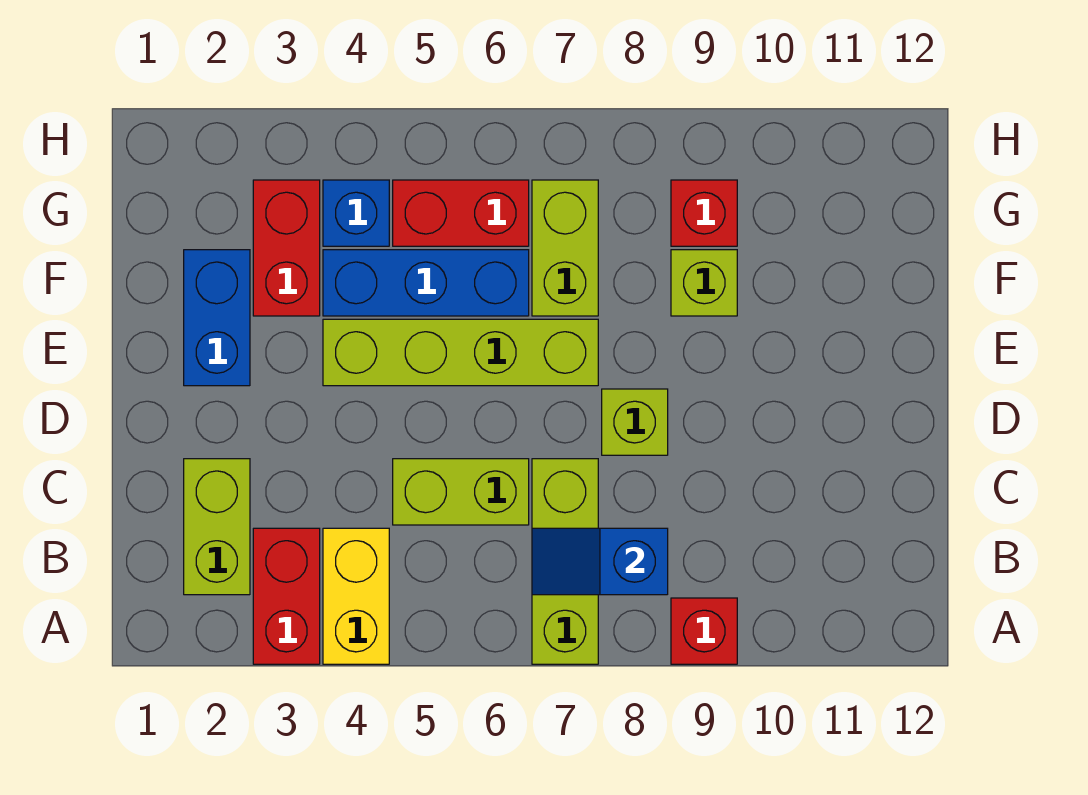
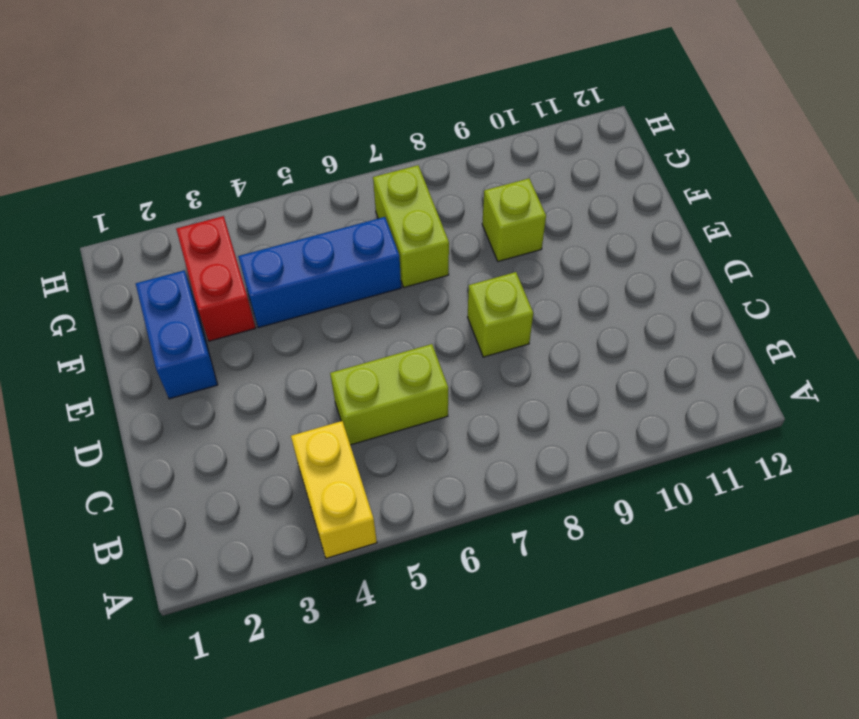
none -> red 1x2 brick [253,528,320,664]
none -> lime 1x3 brick [532,459,598,664]
none -> red 1x1 brick [671,598,737,664]

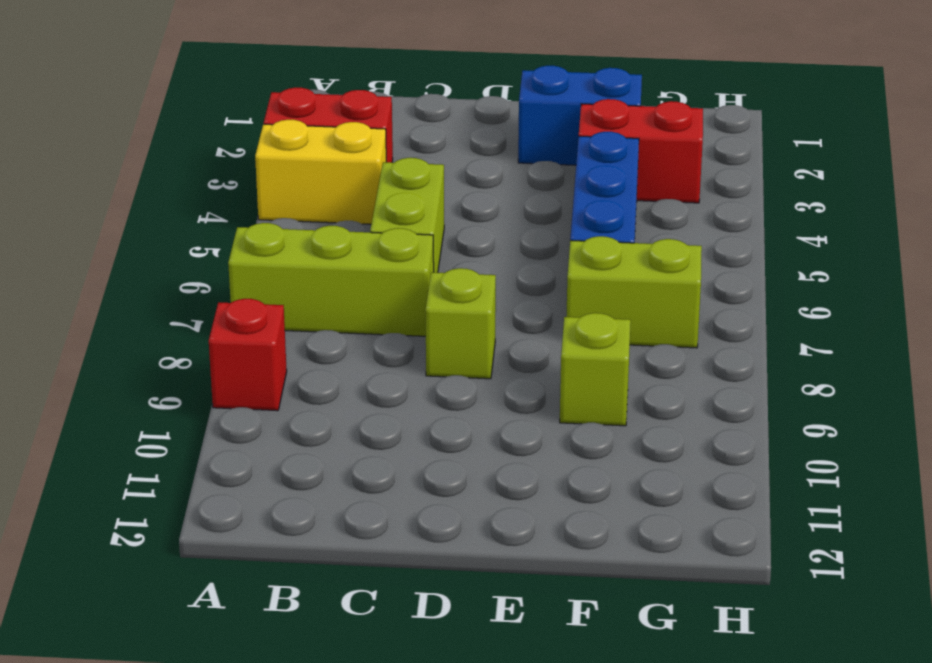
none -> lime 1x2 brick [184,459,250,595]
none -> lime 1x4 brick [323,319,598,386]
none -> blue 1x1 brick [323,180,389,246]

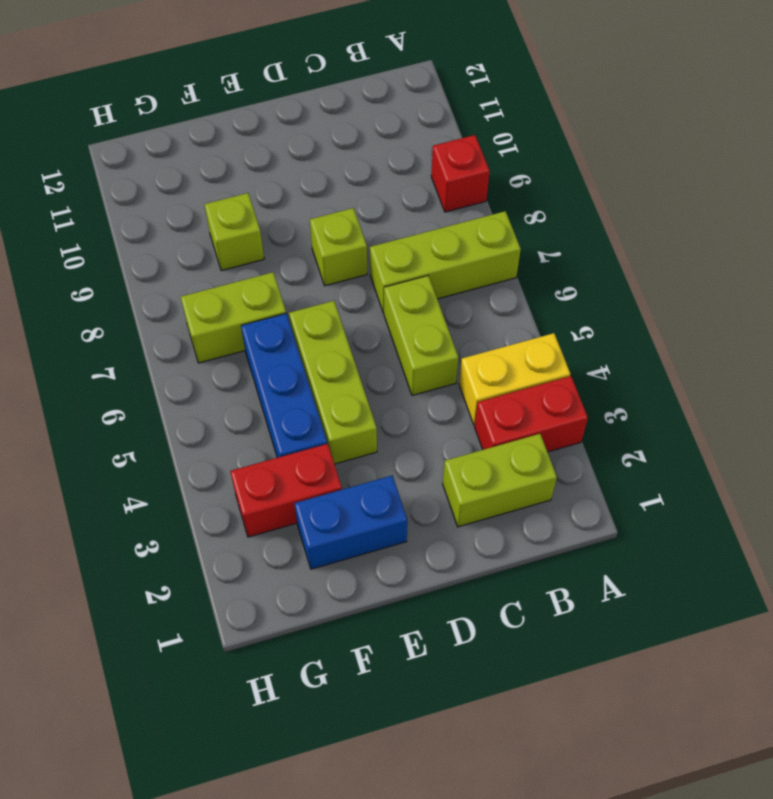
lime 1x3 brick [289,301,377,464] -> lime 1x4 brick [323,319,598,386]
none -> blue 1x1 brick [323,180,389,246]
none -> red 1x2 brick [393,180,529,246]
none -> red 1x1 brick [671,180,737,246]

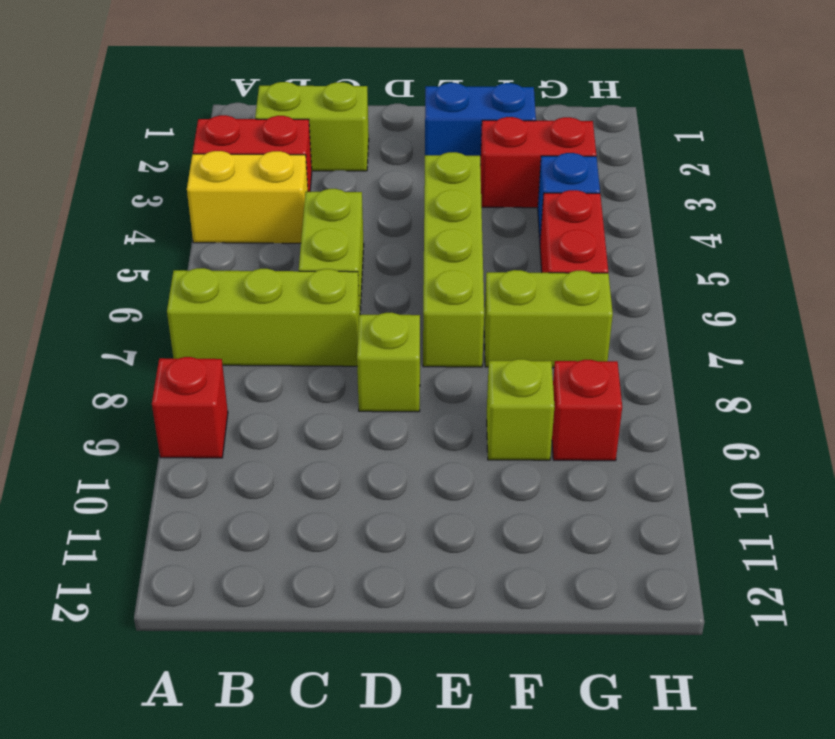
none -> blue 1x3 brick [323,250,529,316]
none -> blue 1x2 slope [532,528,668,595]

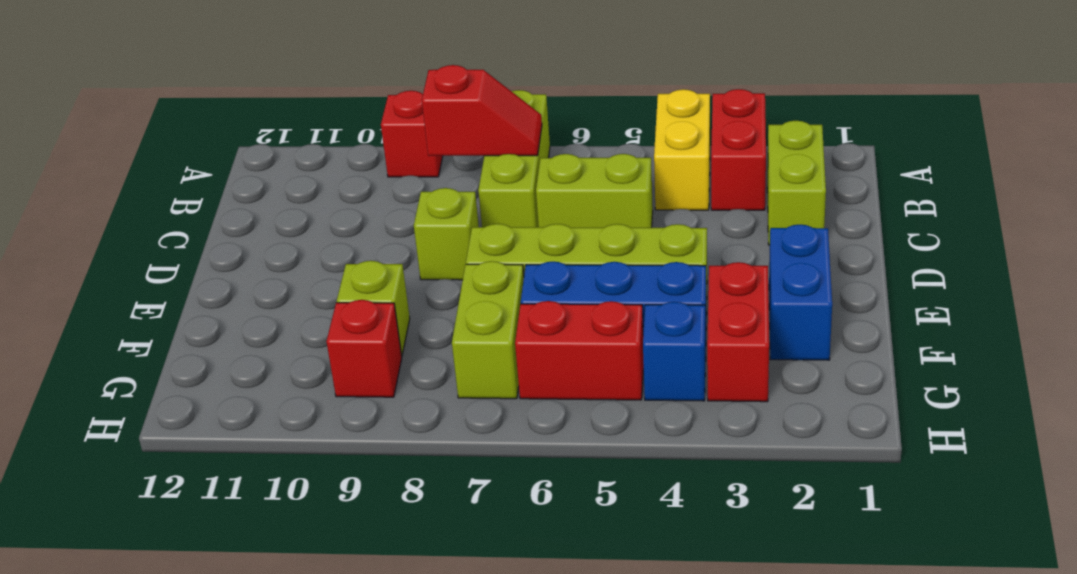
red 1x2 slope [422,65,542,156] -> blue 1x2 slope [532,528,668,595]

